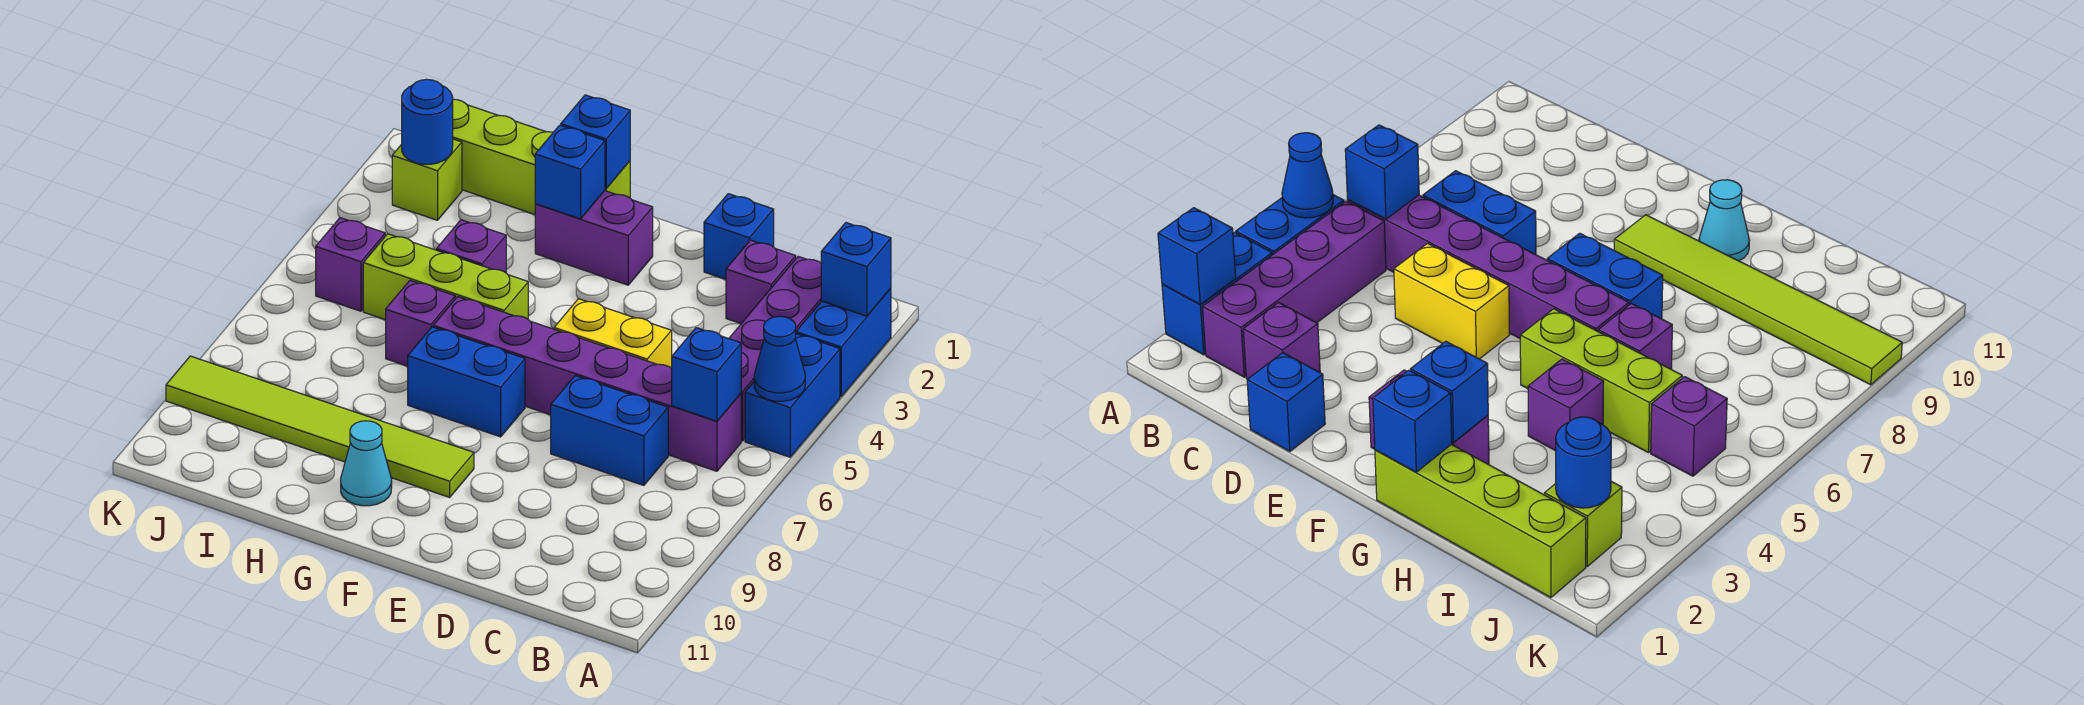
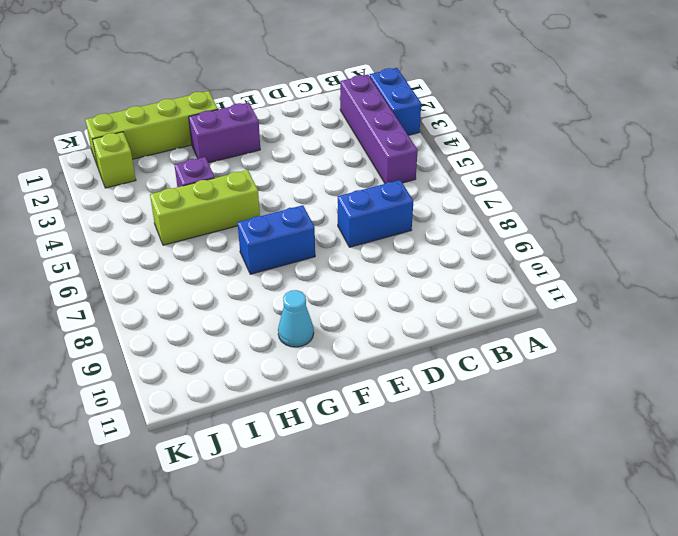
none -> blue 1x2 brick [745,334,840,457]
none -> purple 1x6 brick [433,297,741,471]
none -> purple 1x1 brick [726,240,796,324]

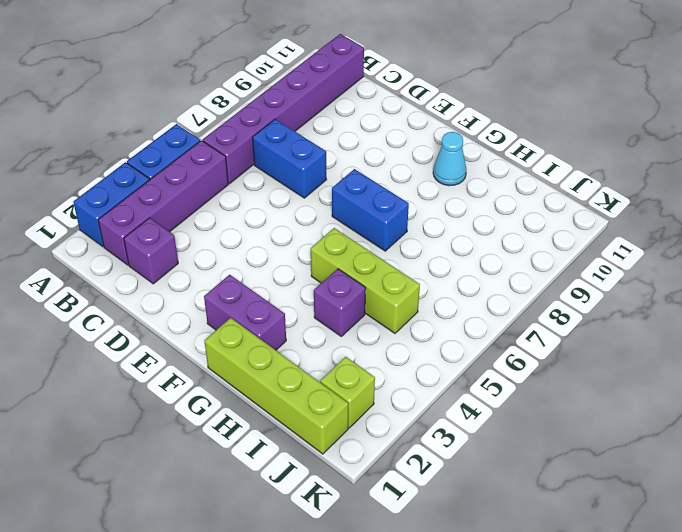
purple 1x6 brick [203,34,364,184] -> purple 1x6 brick turned to [433,297,741,471]
none -> blue 1x1 brick [704,194,774,279]
none -> yellow 1x2 brick [554,299,672,368]
none -> lime 1x6 tile [166,356,474,497]

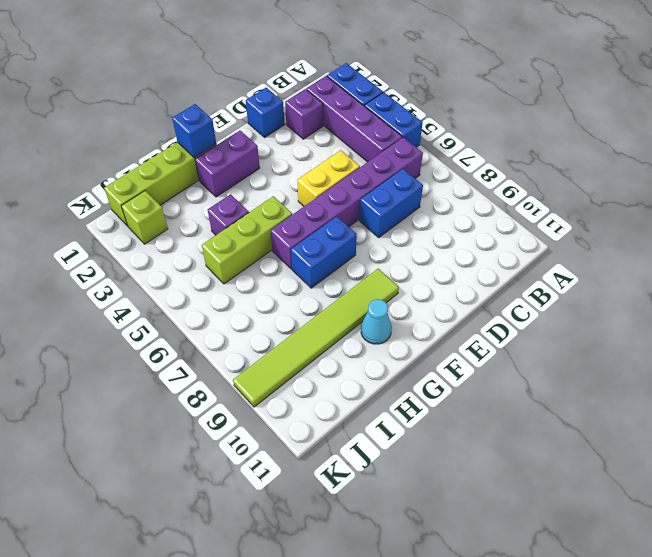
none -> purple 1x1 brick [386,281,455,366]
none -> purple 1x1 brick [316,218,385,311]
none -> blue 1x1 brick [821,223,891,316]

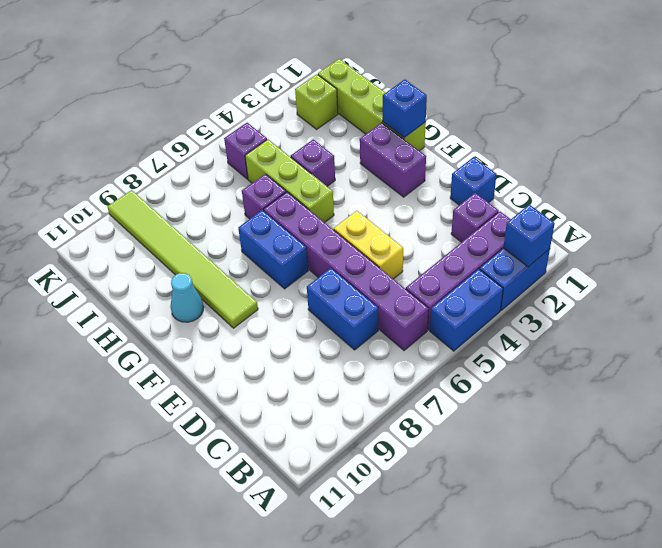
none -> blue 1x1 cone [754,316,805,401]
none -> blue 1x1 brick [672,328,741,421]
none -> blue 1x1 brick [535,125,605,219]

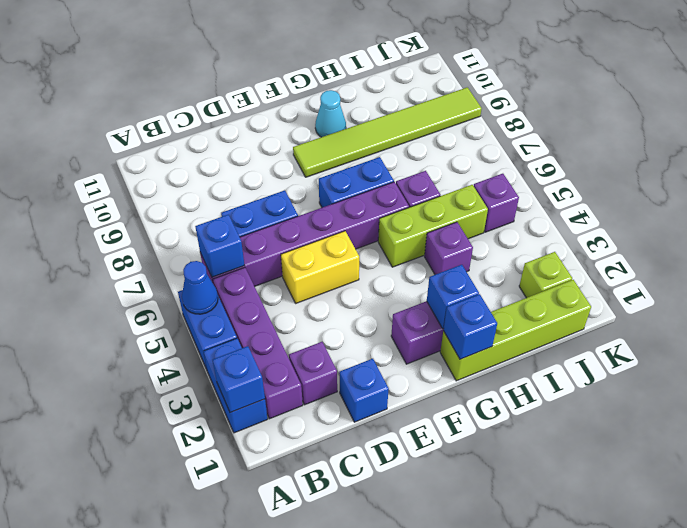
none -> blue 1x1 round brick [402,79,453,164]

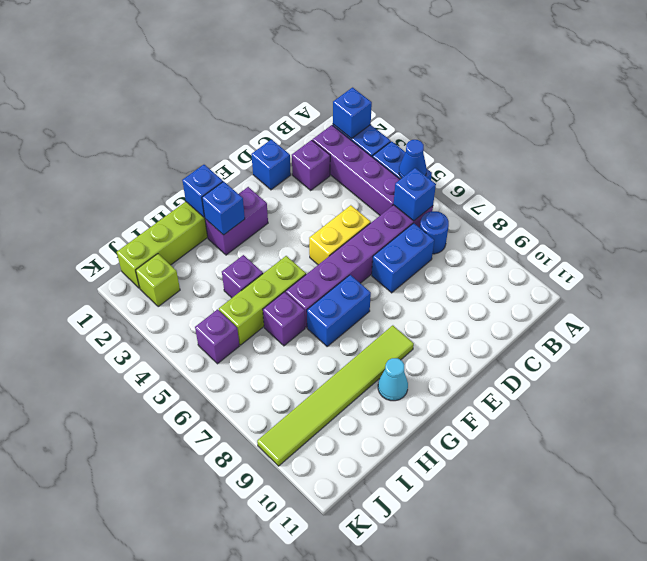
blue 1x1 round brick [420,211,449,254] -> blue 1x1 round brick moved to [402,79,453,164]

